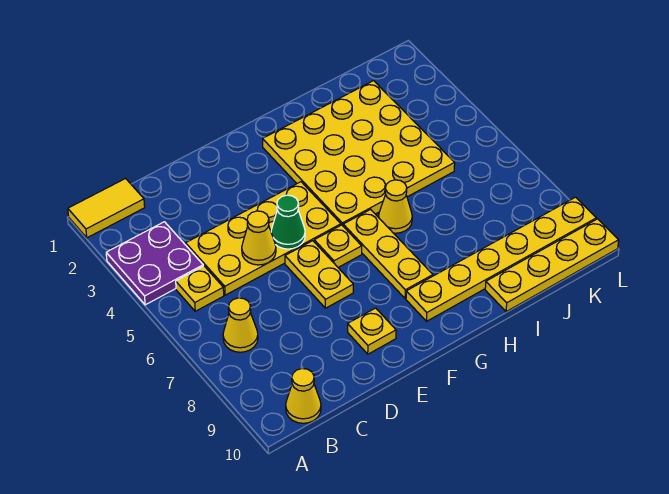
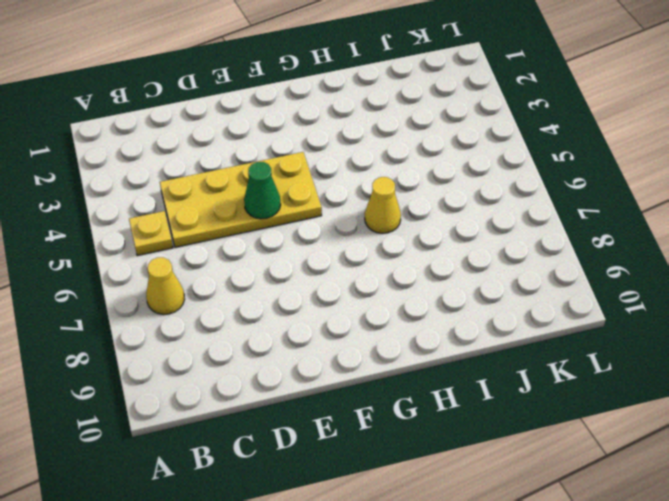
none -> yellow 1x2 tile [68,179,145,238]
none -> purple 2x2 plate [106,222,203,305]
none -> yellow 1x1 cone [286,369,321,423]

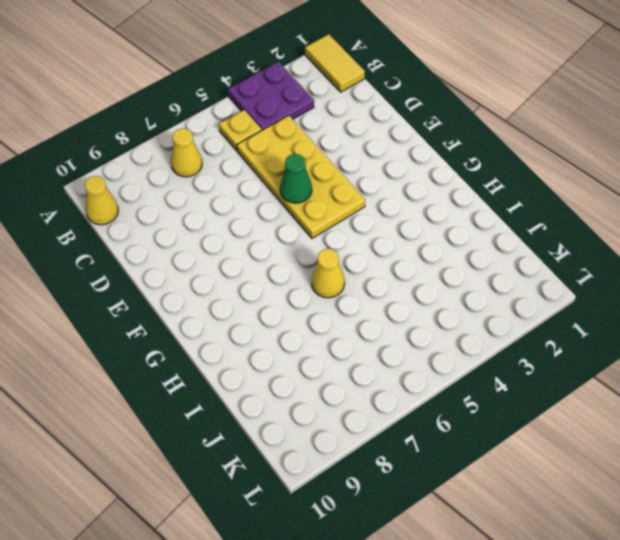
none -> yellow 1x2 plate [285,241,353,308]
none -> yellow 1x1 plate [348,308,396,354]
none -> yellow 1x1 plate [314,225,362,267]

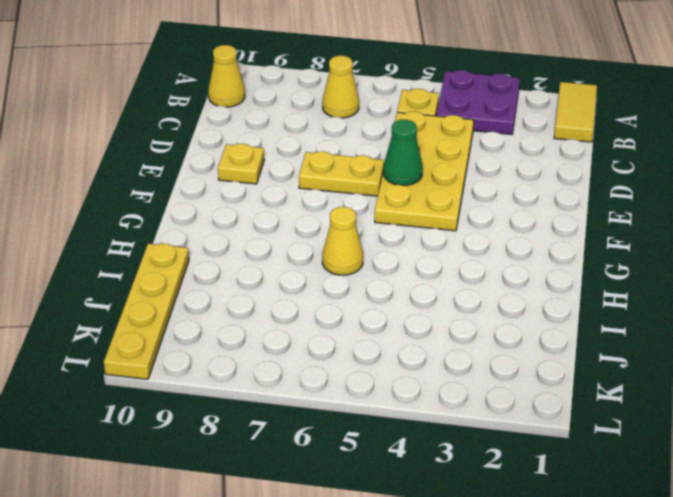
none -> yellow 1x1 plate [314,225,362,267]
none -> yellow 4x4 plate [263,81,455,226]
none -> yellow 1x3 plate [343,209,433,299]

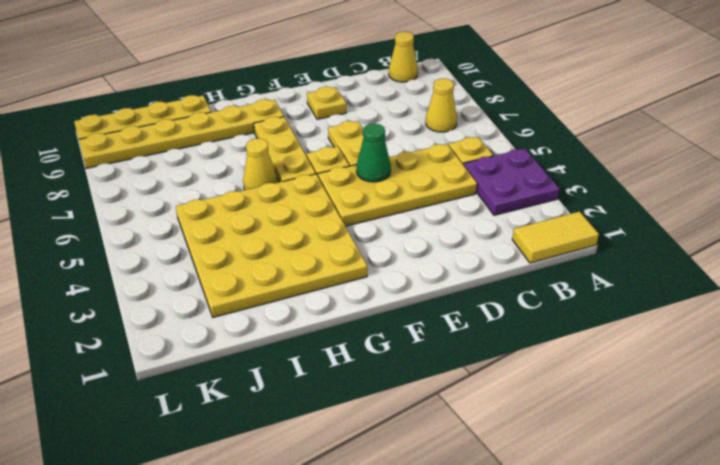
none -> yellow 1x1 cone [242,211,276,265]

